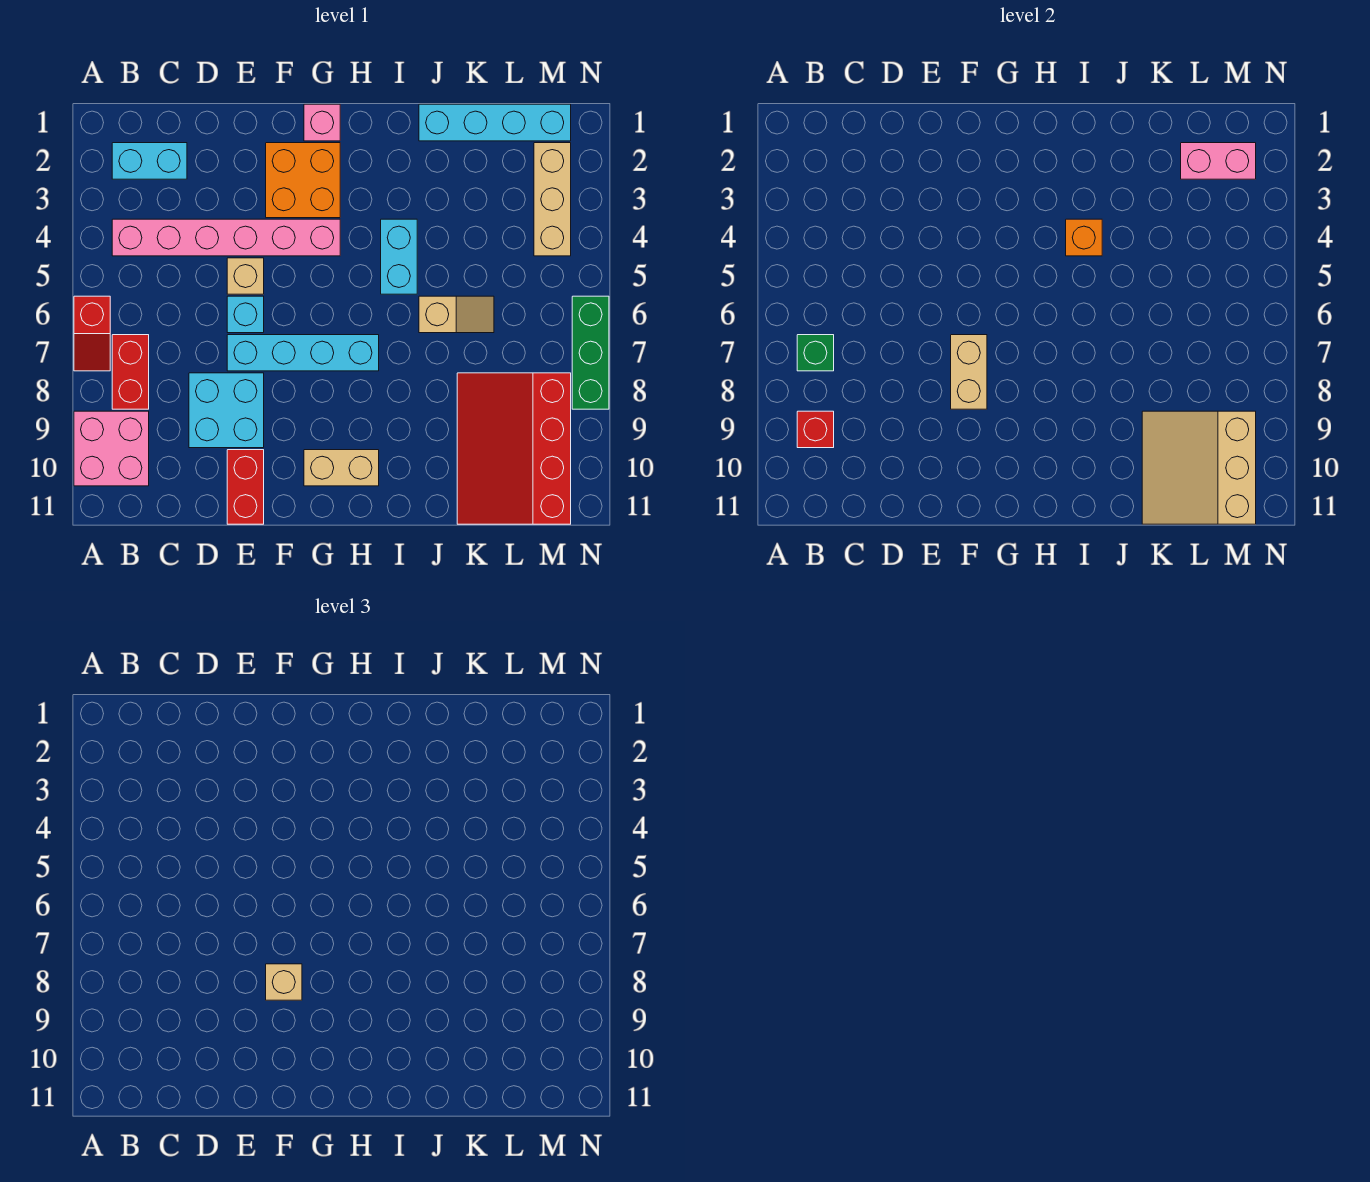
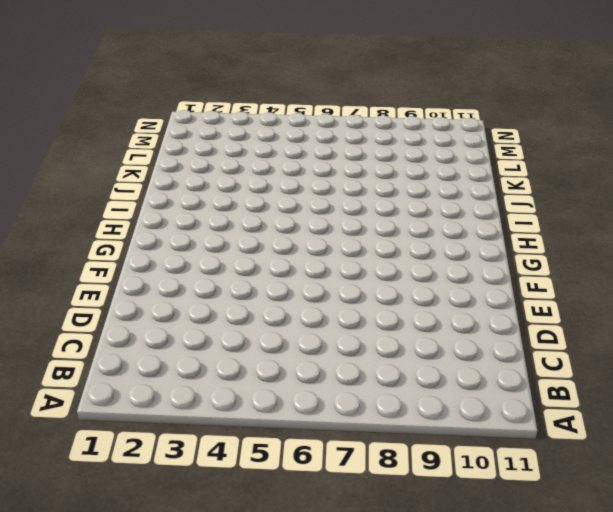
none -> red 1x2 slope [74,296,110,371]
none -> pink 2x2 brick [74,411,149,486]
none -> cyan 1x2 brick [112,143,187,179]

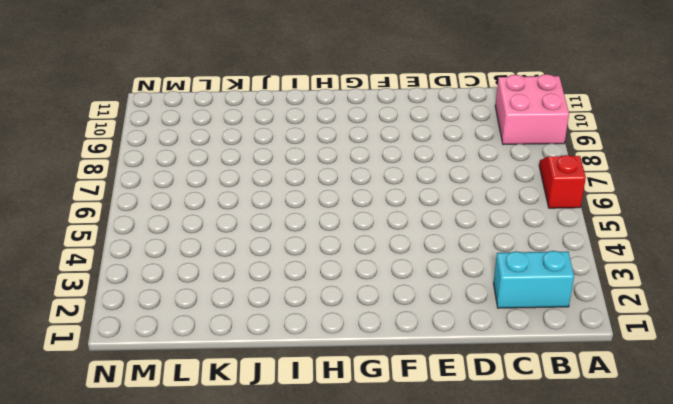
none -> pink 1x6 brick [112,219,340,256]
none -> red 1x2 brick [112,335,149,409]
none -> cyan 2x2 brick [189,373,264,448]

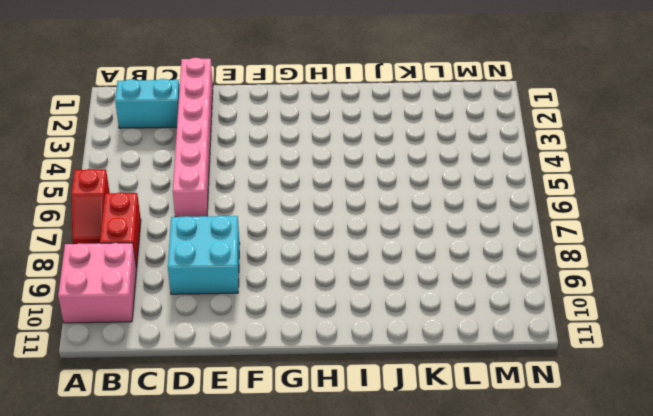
pink 1x6 brick [173,58,213,217] -> pink 1x6 brick turned to [112,219,340,256]
none -> tan 1x1 brick [227,258,264,294]
none -> cyan 1x1 brick [227,296,264,333]
none -> cyan 1x4 brick [227,335,379,371]

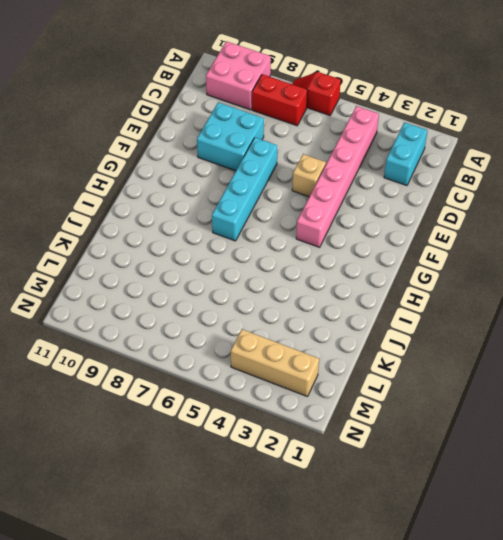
none -> cyan 1x1 brick [227,296,264,333]
none -> red 1x2 brick [227,450,264,524]
none -> orange 2x2 brick [266,143,340,218]

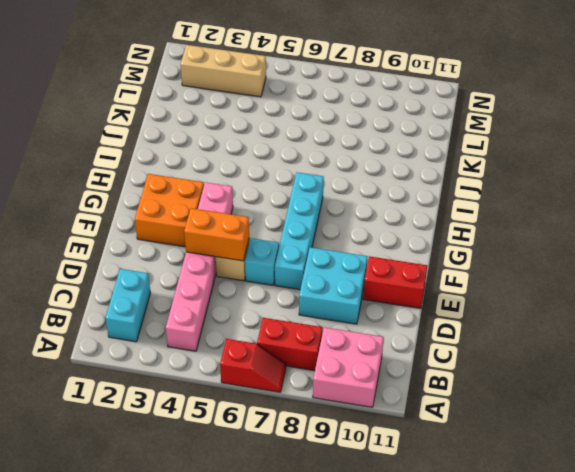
orange 1x2 brick [184,208,249,261] -> none
none -> pink 1x1 brick [304,104,340,141]
none -> tan 1x2 brick [304,450,379,486]
none -> cyan 1x2 brick [381,219,417,294]

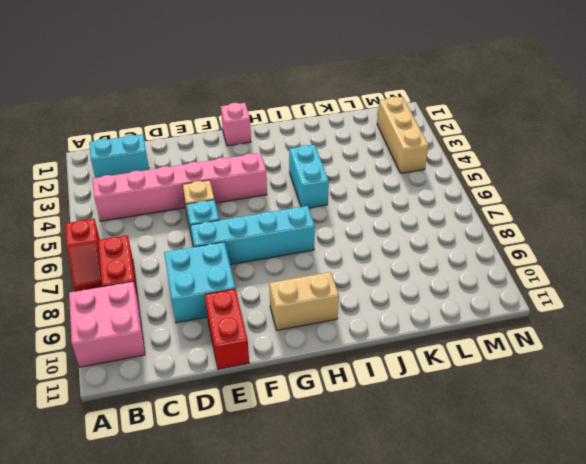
none -> orange 2x2 brick [266,143,340,218]
none -> cyan 1x4 brick [419,104,571,141]
none -> tan 1x2 slope [419,296,494,333]

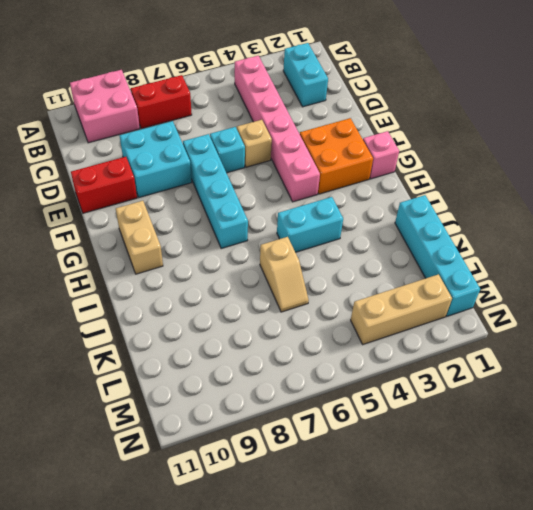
none -> red 1x2 slope [74,296,110,371]
none -> red 3x4 slope [457,373,571,524]
none -> green 1x3 brick [572,296,609,409]

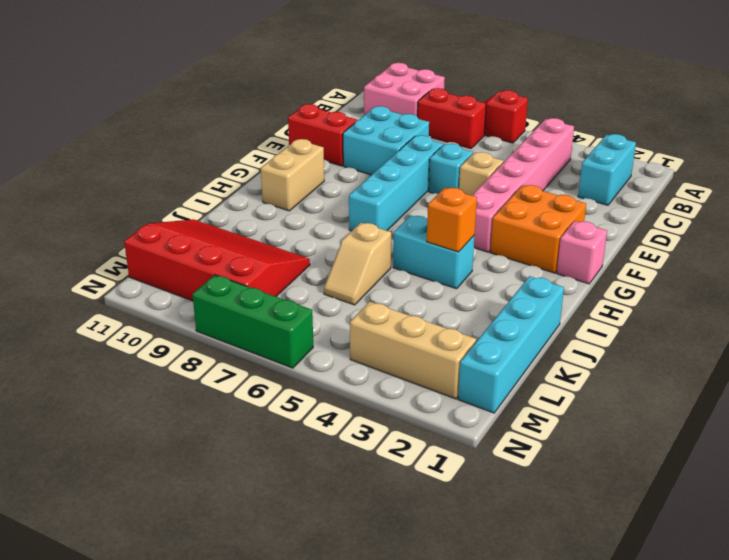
none -> green 1x1 brick [797,335,834,371]
none -> red 1x1 brick [797,411,834,448]
none -> tan 1x2 brick [951,335,987,409]

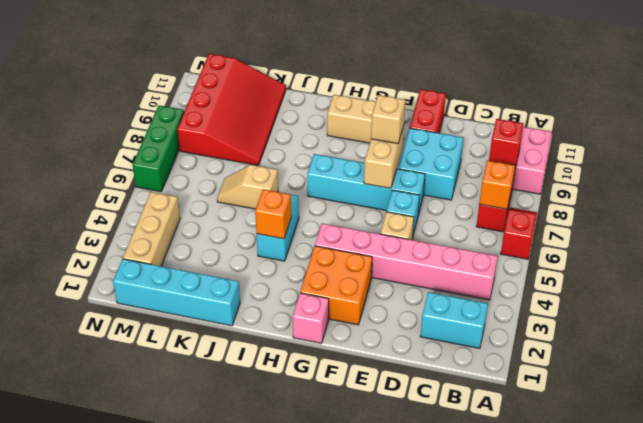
orange 1x1 brick [479,161,515,209] -> green 1x1 brick [797,335,834,371]
none -> tan 3x3 slope [1142,411,1256,524]
none -> pink 1x2 brick [1181,143,1256,179]

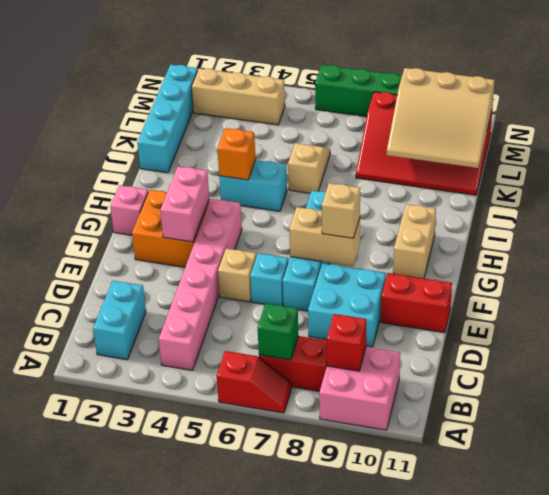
pink 1x2 brick [160,166,209,242] -> pink 1x2 brick moved to [1181,143,1256,179]

